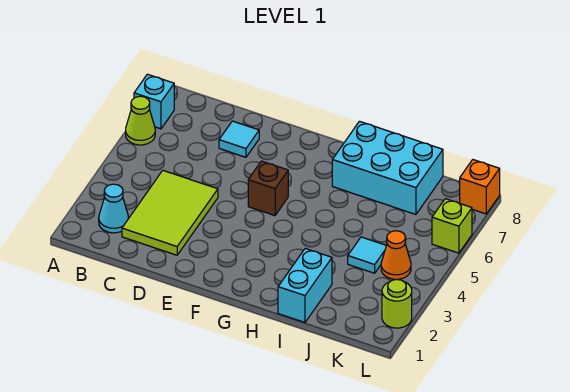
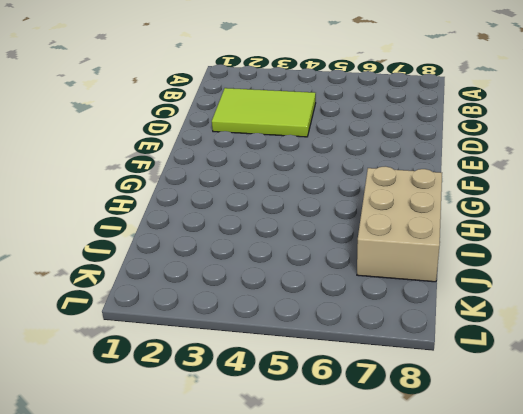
tan 2x3 brick [357,166,442,282] -> cyan 2x3 brick [332,121,443,214]
none -> lime 1x1 cone [126,96,155,145]
none -> cyan 1x1 brick [134,74,174,129]
none -> cyan 1x1 cone [99,184,128,233]

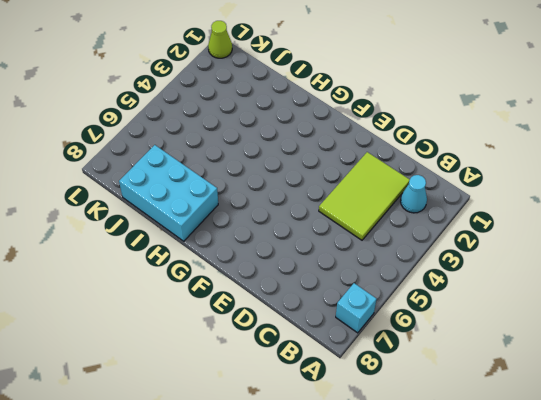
lime 1x1 cone [208,21,232,58] -> lime 1x1 cone moved to [126,96,155,145]
none -> cyan 1x1 tile [219,121,259,157]
none -> brown 1x1 brick [248,161,288,216]
none -> cyan 1x2 brick [278,249,332,322]

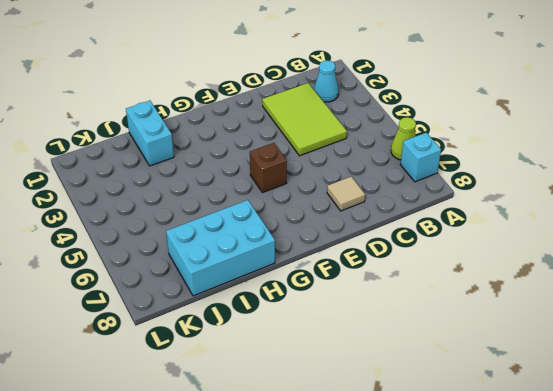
tan 1x1 tile [327,177,365,211] -> cyan 1x1 tile [219,121,259,157]
none -> cyan 1x1 tile [348,237,386,273]
none -> orange 1x1 cone [381,231,411,279]
none -> lime 1x1 round brick [382,279,412,328]

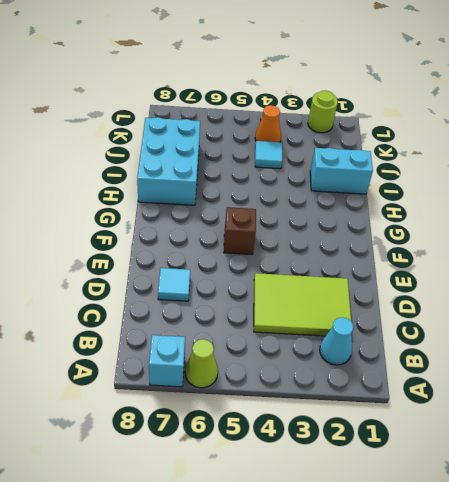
none -> lime 1x1 brick [432,199,472,253]
none -> orange 1x1 brick [460,160,500,214]

